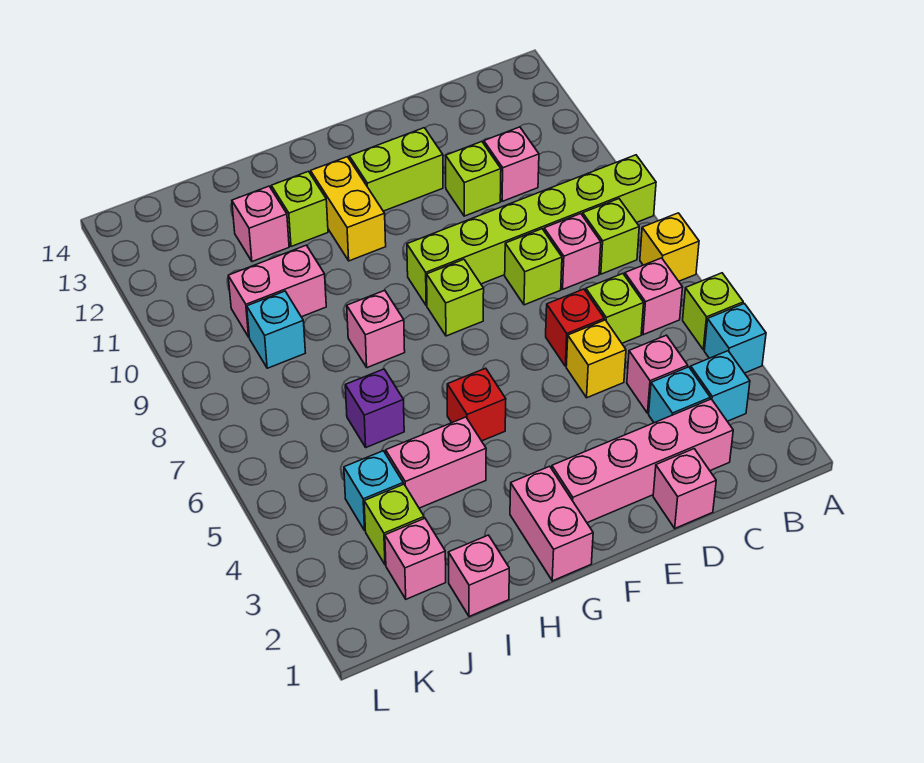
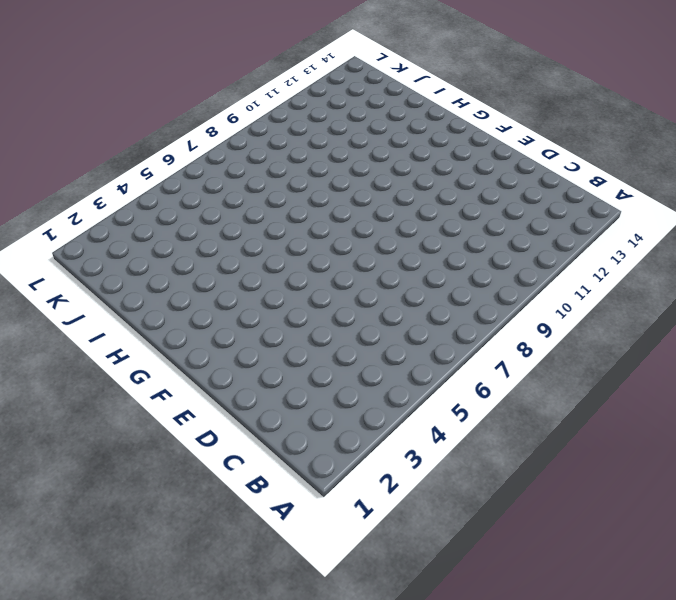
none -> cyan 1x1 brick [704,304,766,373]
none -> lime 1x1 brick [683,273,743,350]
none -> yellow 1x1 brick [640,213,699,281]
none -> lime 1x6 brick [407,155,656,306]

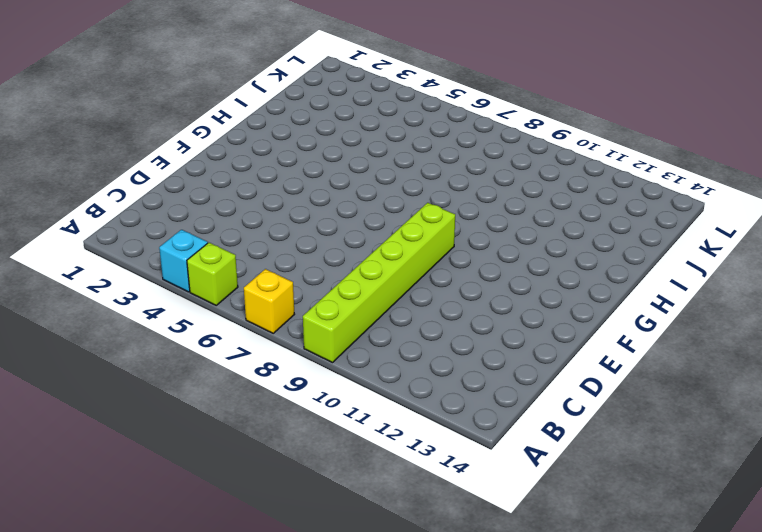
none -> cyan 1x1 brick [691,351,750,421]
none -> pink 1x1 brick [625,258,683,335]
none -> lime 1x1 brick [583,199,639,274]
none -> pink 1x4 brick [552,399,733,523]

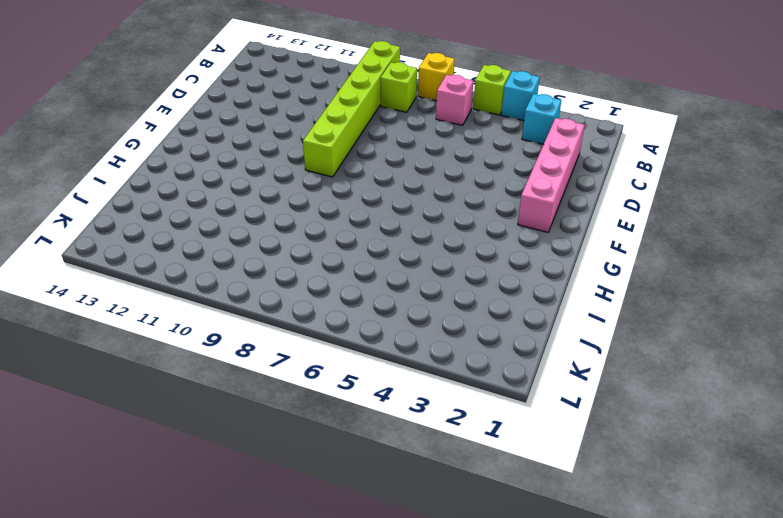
none -> cyan 1x1 brick [649,367,710,423]
none -> pink 1x1 brick [627,335,688,413]
none -> lime 1x1 brick [586,274,644,343]
none -> pink 1x1 brick [544,214,601,289]

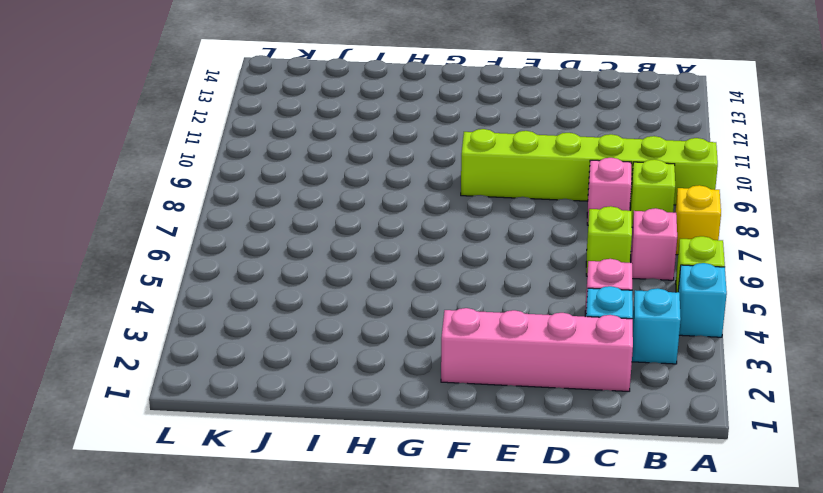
none -> pink 1x1 brick [484,127,539,201]
none -> pink 1x1 brick [653,449,716,528]
none -> yellow 1x1 brick [566,320,626,398]
none -> red 1x1 brick [546,289,604,366]

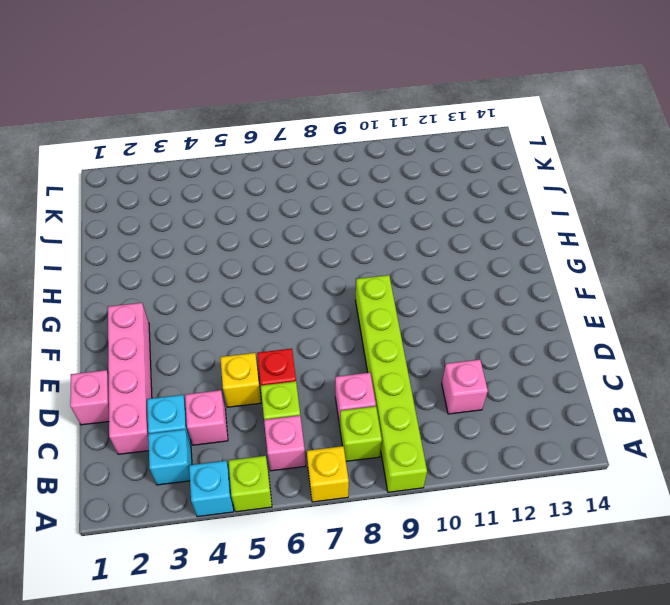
none -> lime 1x1 brick [505,229,562,305]
none -> lime 1x1 brick [446,142,501,216]
none -> lime 1x2 brick [349,128,443,211]
none -> lime 1x1 brick [427,259,484,336]

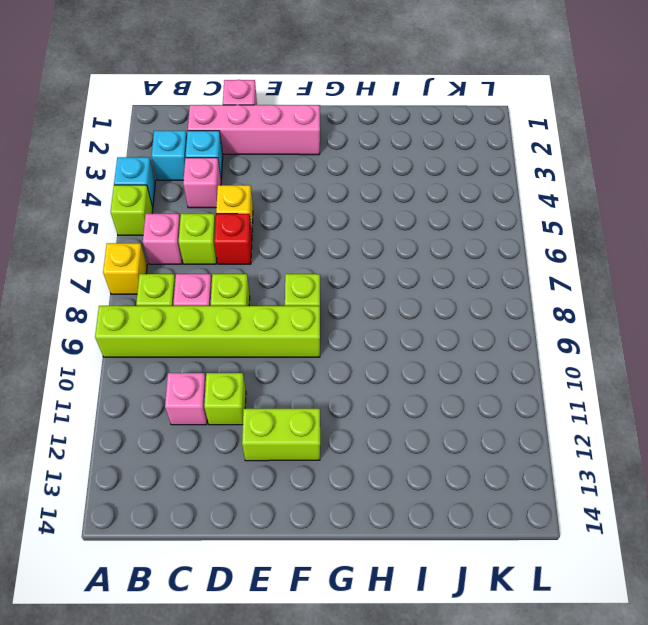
none -> pink 1x2 brick [510,466,593,581]
none -> red 1x1 brick [447,368,506,441]
none -> yellow 1x2 brick [311,157,386,261]
none -> pink 1x2 brick [386,417,486,508]

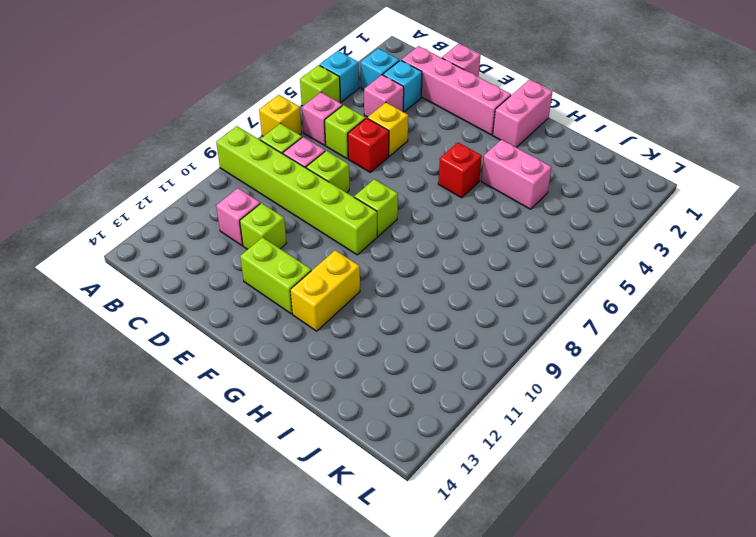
none -> pink 1x1 brick [347,290,405,368]
none -> lime 1x1 brick [271,171,328,247]
none -> pink 1x1 brick [448,535,509,617]
none -> purple 1x1 brick [345,369,404,447]

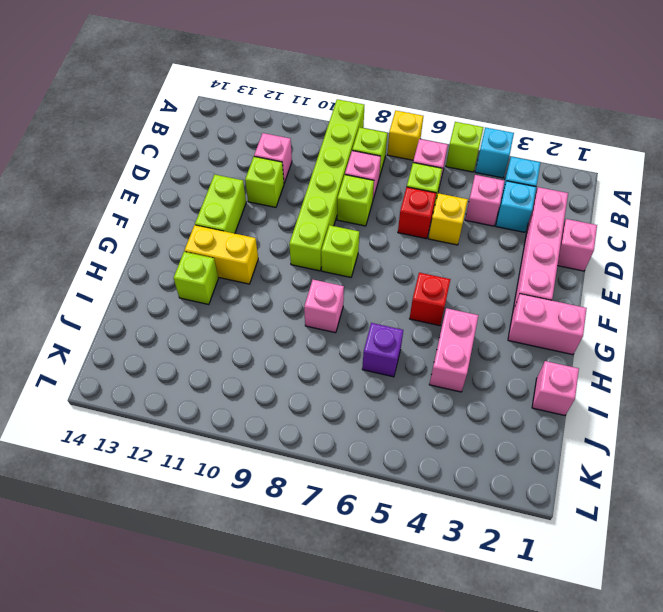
none -> pink 1x2 brick [228,245,326,337]
none -> pink 1x1 brick [232,186,289,262]
none -> pink 1x1 brick [385,518,446,599]
none -> lime 1x1 brick [364,484,424,565]

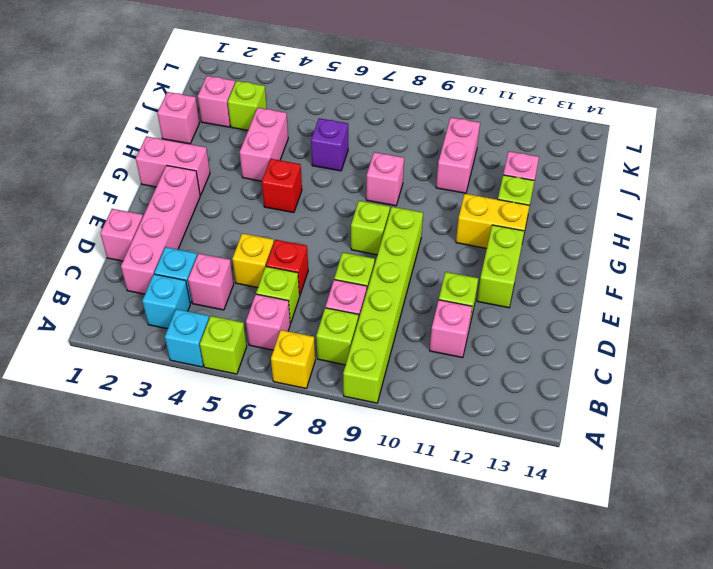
none -> cyan 1x1 brick [344,451,403,530]
none -> cyan 1x1 brick [247,291,305,368]

